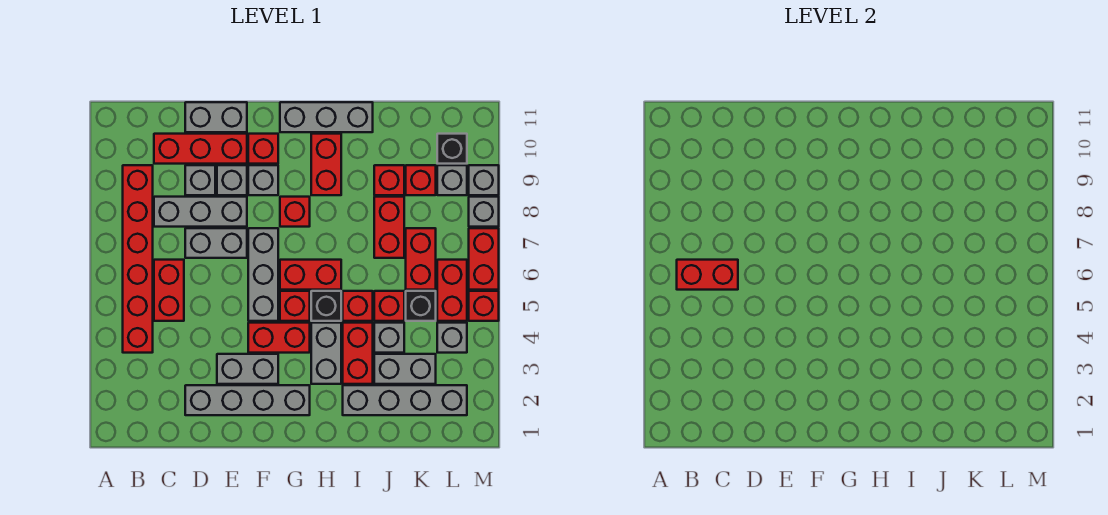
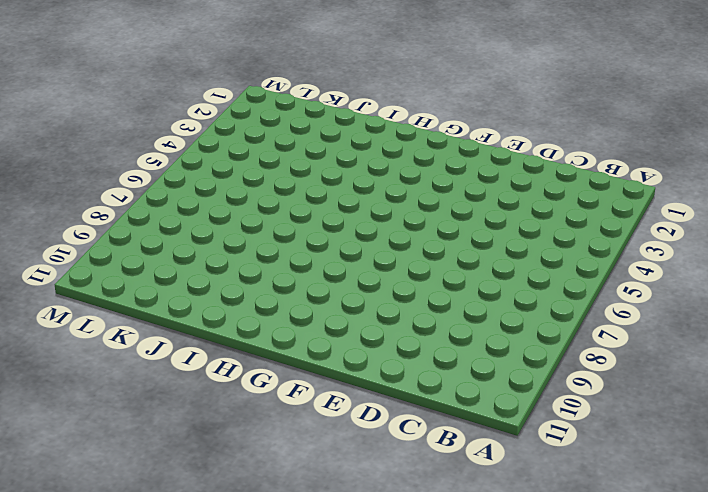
none -> red 1x6 brick [123,165,153,353]
none -> red 1x2 brick [154,260,184,321]
none -> grey 1x3 brick [154,197,247,227]
none -> red 1x3 brick [154,134,247,164]

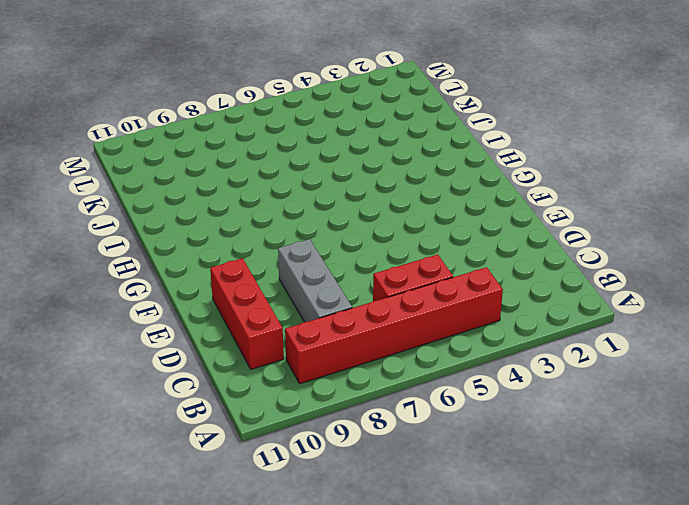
none -> grey 1x4 brick [185,385,310,415]
none -> grey 1x2 brick [185,228,247,258]
none -> grey 1x1 brick [185,165,215,195]
none -> grey 1x2 brick [185,102,247,132]

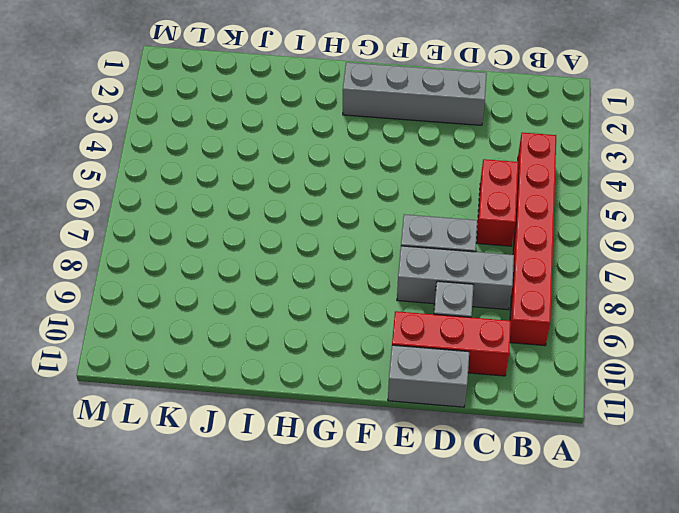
none -> grey 1x2 brick [217,354,278,384]
none -> grey 1x1 brick [217,165,247,195]
none -> red 1x2 brick [248,323,310,353]
none -> grey 1x3 brick [248,228,278,321]

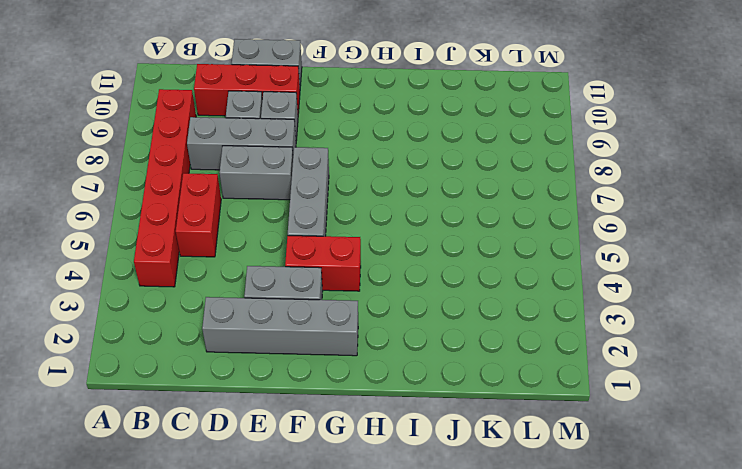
none -> grey 1x1 brick [248,165,278,195]
none -> red 1x1 brick [248,134,278,164]
none -> red 1x1 brick [280,291,310,321]
none -> red 1x2 brick [280,260,341,290]

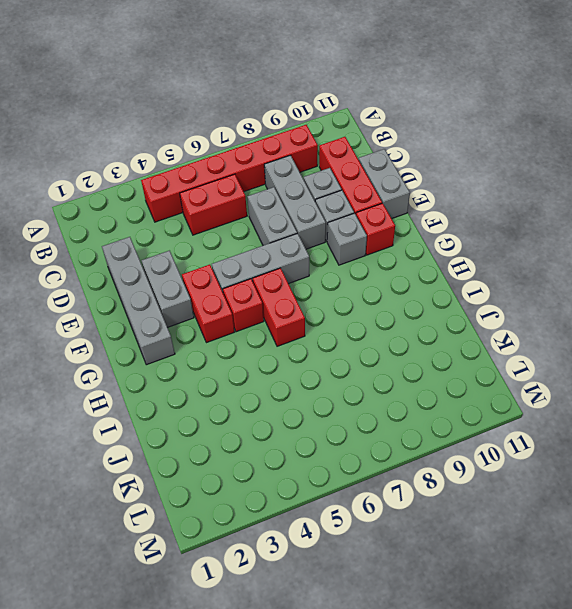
none -> red 1x1 brick [280,197,310,227]
none -> grey 1x3 brick [280,102,373,132]
none -> grey 1x2 brick [311,323,341,384]
none -> black 1x1 brick [311,291,341,321]

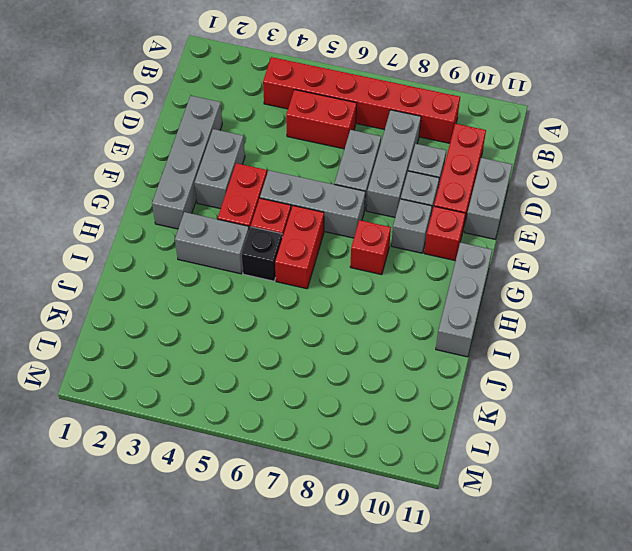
none -> red 1x2 brick [311,134,341,195]
none -> grey 1x4 brick [343,385,467,415]
none -> red 1x2 brick [343,323,373,384]
none -> red 1x1 brick [343,291,373,321]

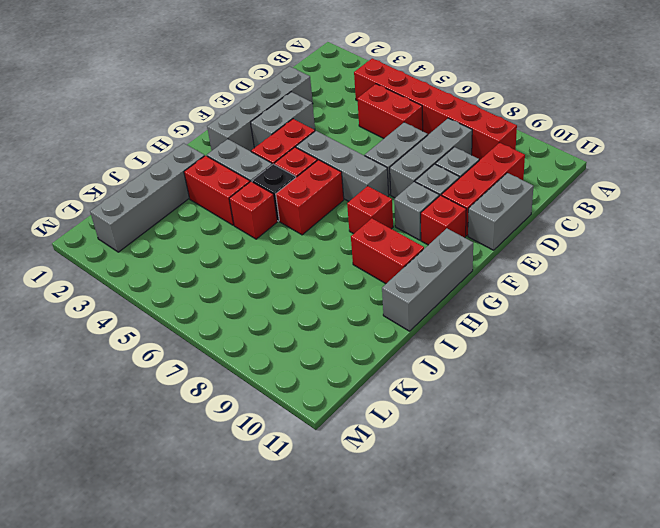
none -> grey 1x2 brick [374,354,436,384]
none -> grey 1x1 brick [374,323,404,353]
none -> red 1x1 brick [374,291,404,321]
none -> red 1x2 brick [374,197,404,258]

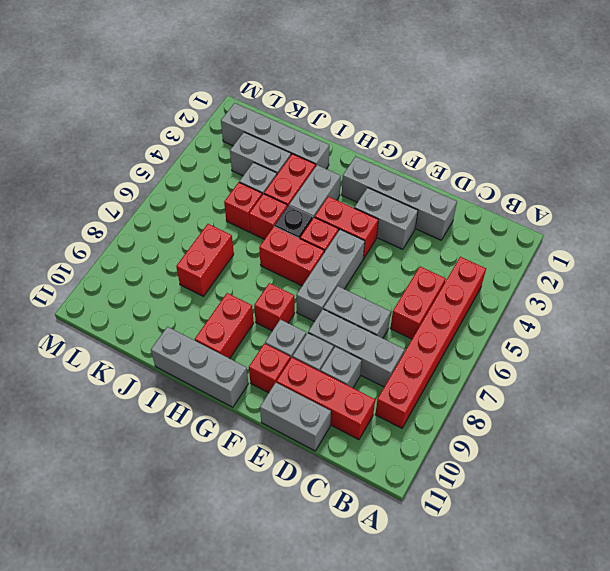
none -> red 1x1 brick [374,165,404,195]
none -> black 1x1 brick [406,291,436,321]
none -> red 1x2 brick [406,228,436,290]
none -> red 1x1 brick [406,165,436,195]

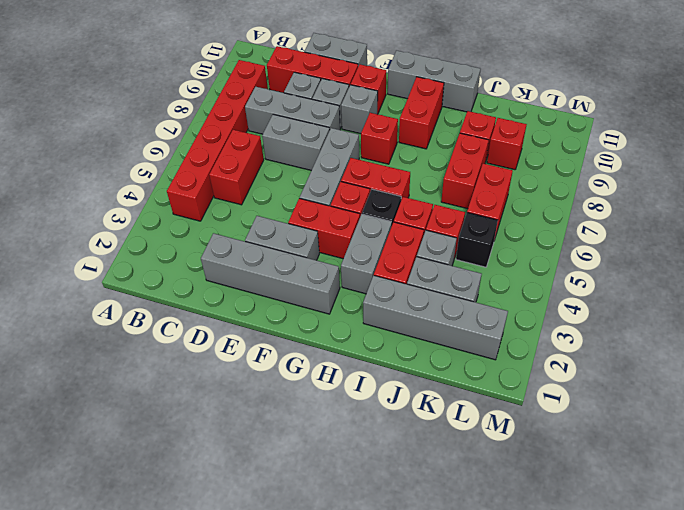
none -> grey 1x1 brick [437,323,467,353]
none -> red 1x2 brick [437,260,467,321]
none -> grey 1x1 brick [437,165,467,195]
none -> black 1x1 brick [437,134,467,164]

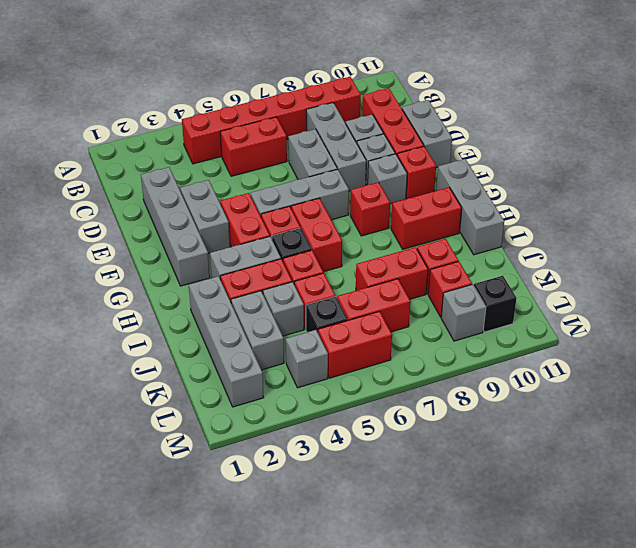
none -> red 1x1 brick [469,291,499,321]
none -> red 1x2 brick [469,228,499,290]
none -> grey 1x1 brick [469,197,499,227]
none -> grey 1x1 brick [469,165,499,195]

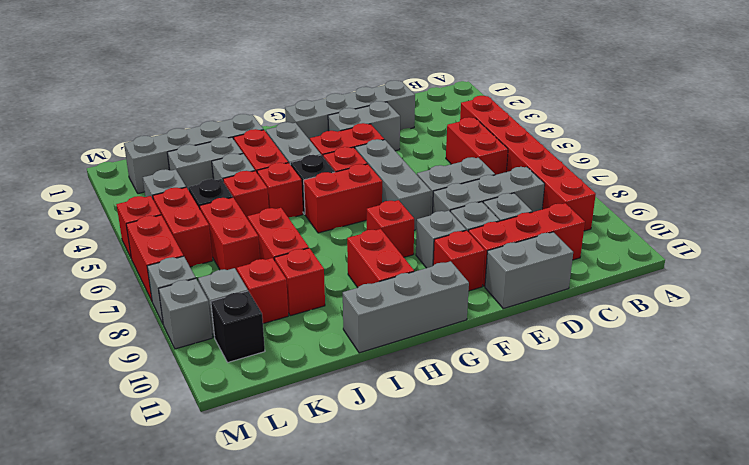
none -> red 1x2 brick [677,260,738,290]

